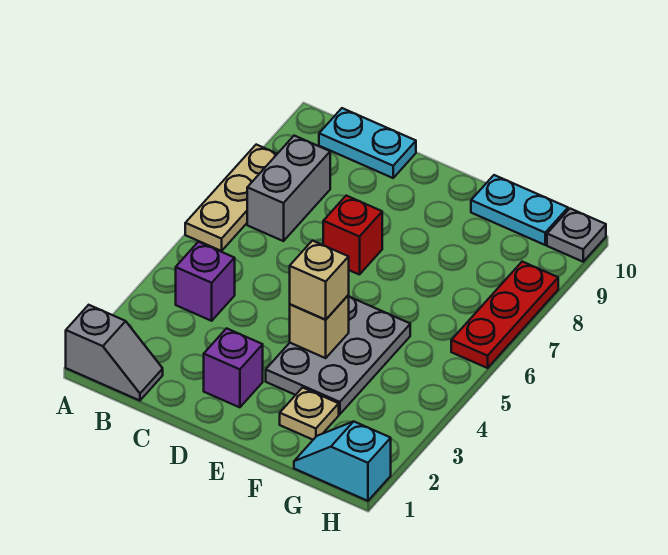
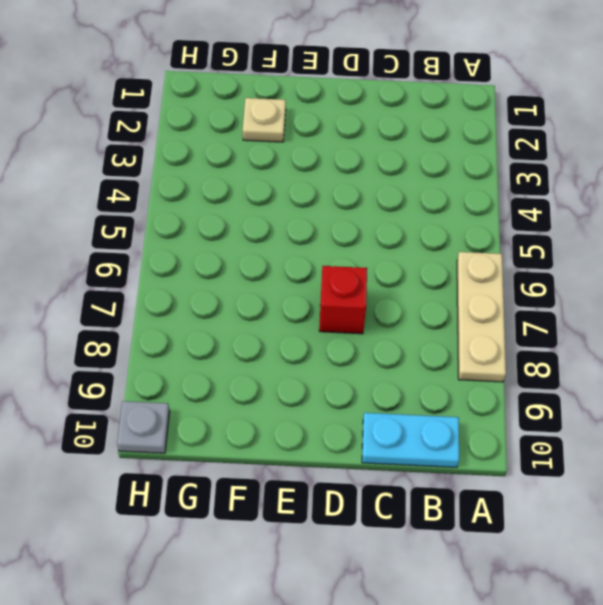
none -> grey 1x2 slope [66,305,163,401]
none -> purple 1x1 brick [176,242,235,321]
none -> grey 1x2 brick [247,136,330,241]

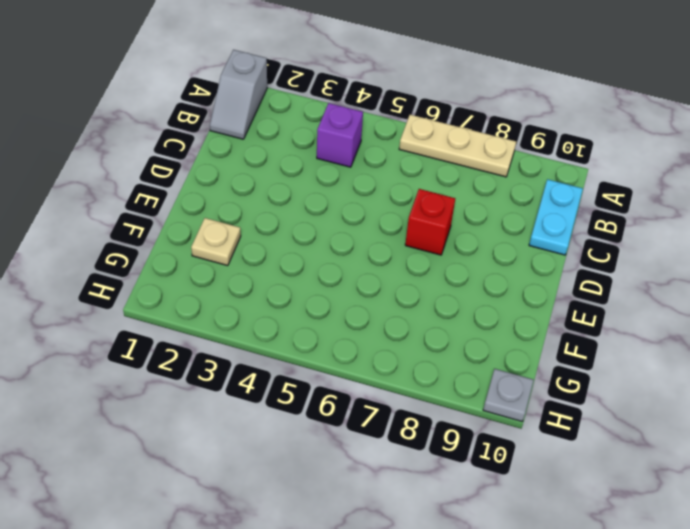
none -> grey 1x2 brick [247,136,330,241]
none -> purple 1x1 brick [204,328,263,407]
none -> grey 2x3 plate [266,297,410,414]

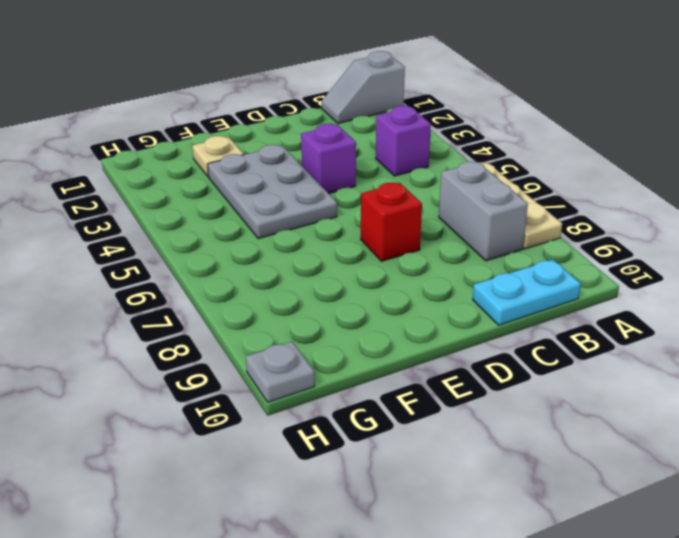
purple 1x1 brick [301,124,356,194] -> purple 1x1 brick moved to [204,328,263,407]
none -> cyan 1x2 plate [471,175,568,245]
none -> cyan 1x2 slope [294,422,391,501]
none -> red 1x3 plate [451,262,558,368]

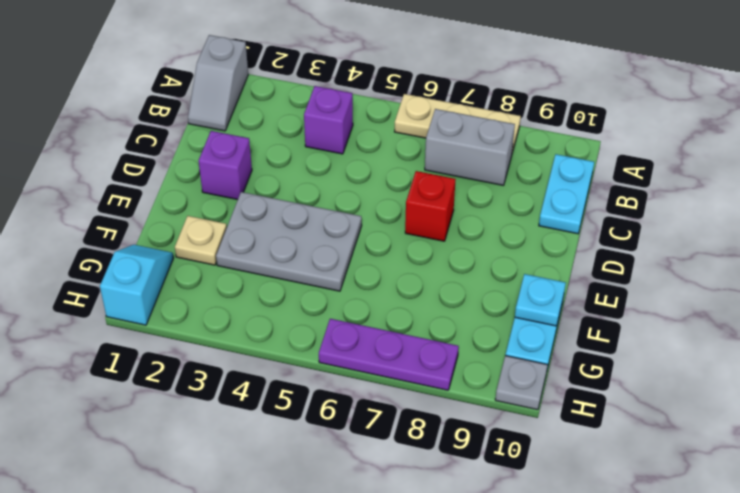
cyan 1x1 plate [515,274,566,326] -> none
purple 1x3 plate [319,319,459,390] -> red 1x3 plate [451,262,558,368]
none -> tan 1x1 brick [290,295,349,358]
none -> tan 1x1 brick [290,241,349,320]

